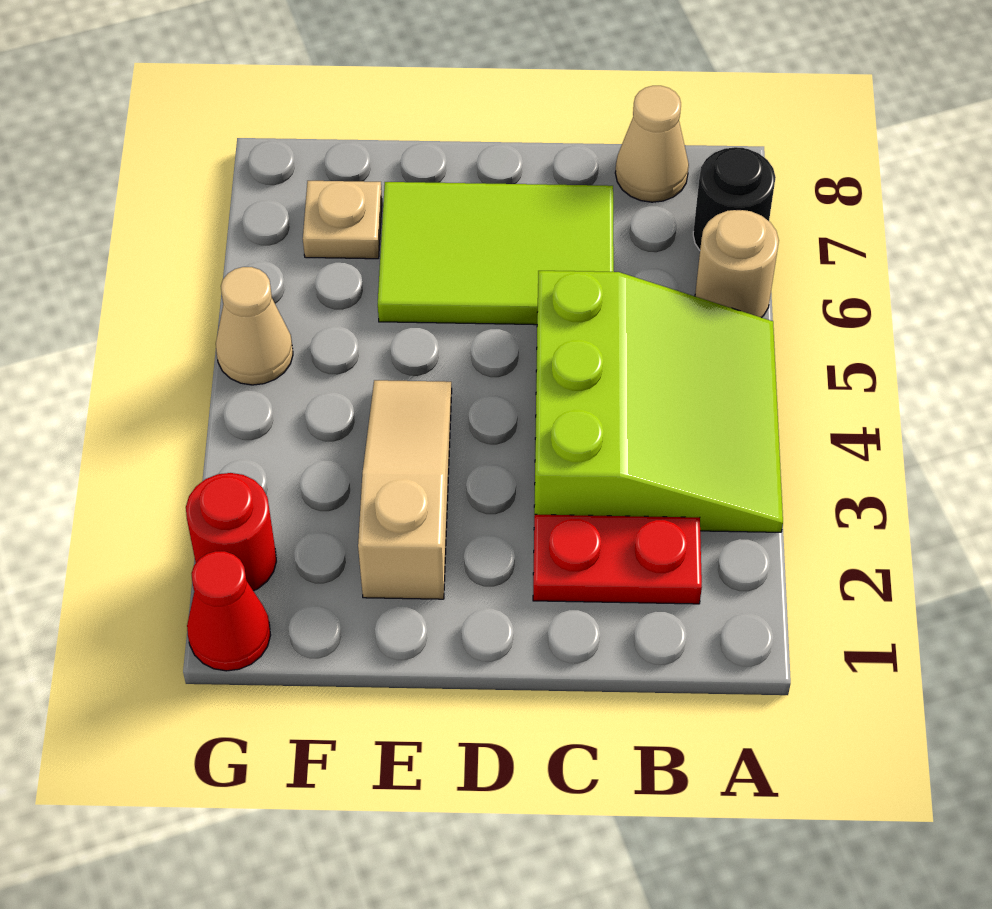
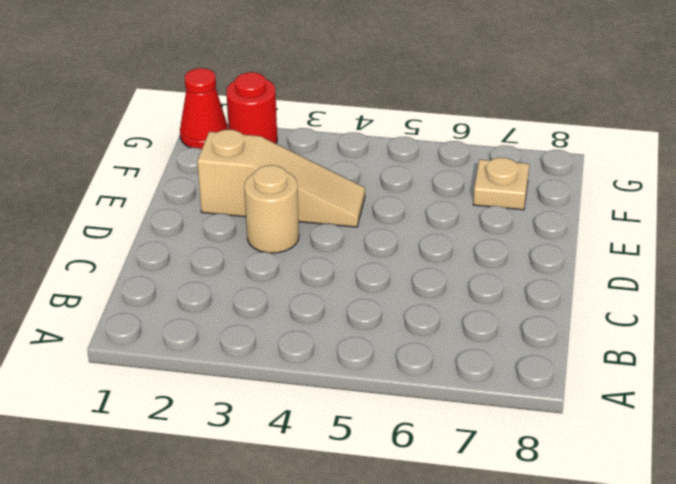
tan 1x1 round brick [244,165,299,253] -> tan 1x1 round brick moved to [695,210,779,318]
none -> lime 3x3 slope [534,271,783,532]
none -> black 1x1 round brick [693,147,776,250]

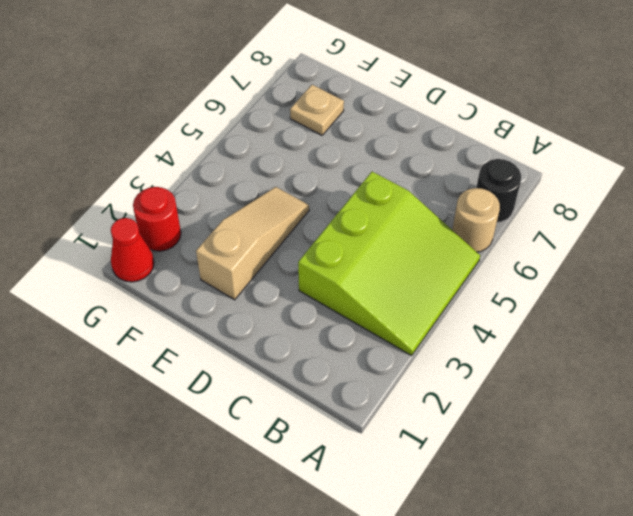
none -> red 1x2 plate [533,514,702,604]
none -> tan 1x1 cone [615,86,689,202]

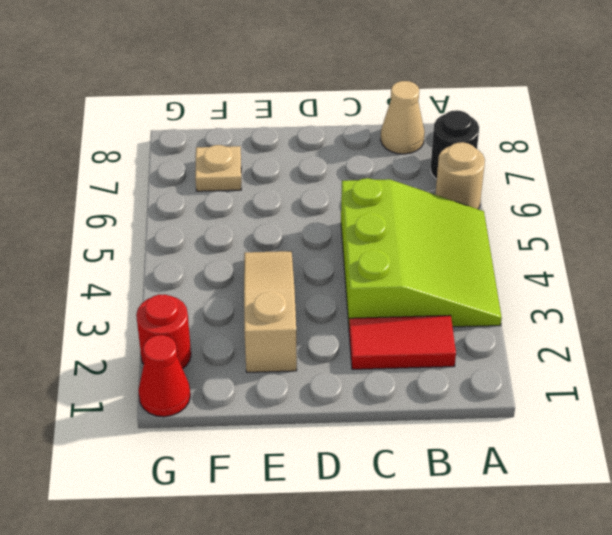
red 1x2 tile [349,315,456,369] -> red 1x2 plate [533,514,702,604]
none -> lime 2x3 tile [378,182,614,325]
none -> tan 1x1 cone [216,267,293,385]

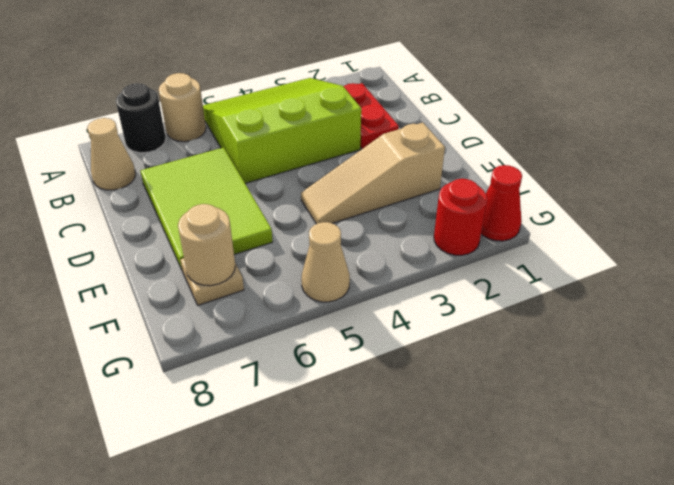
tan 1x1 round brick [178,204,235,286] -> none

